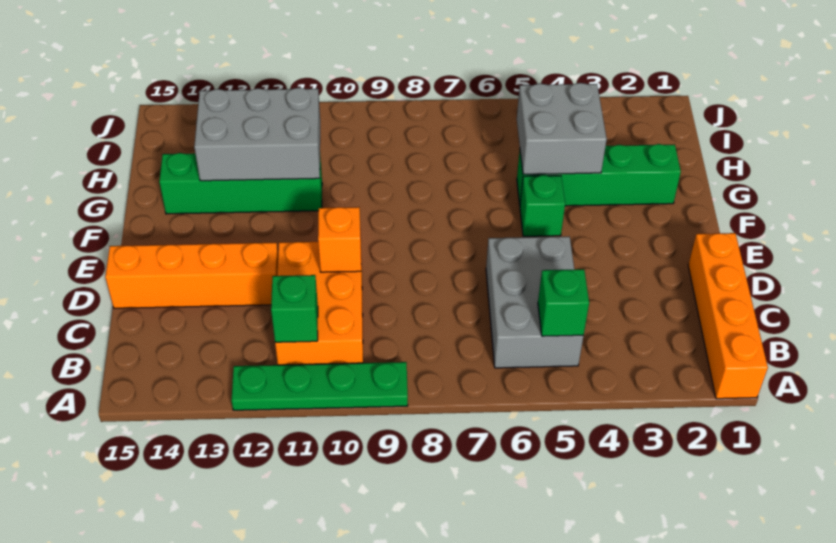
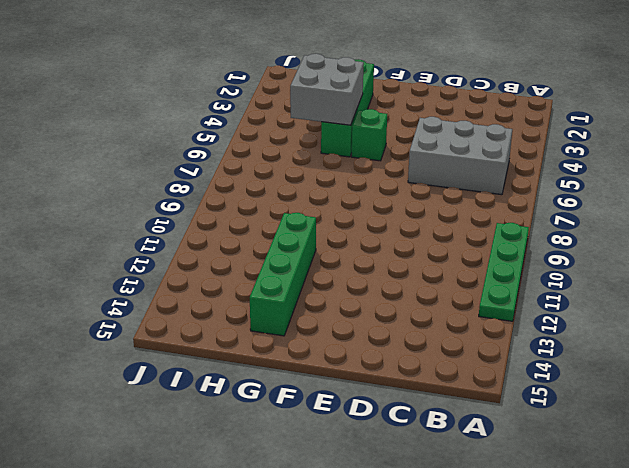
none -> orange 1x4 brick [688,233,768,399]
none -> orange 2x3 brick [275,242,363,365]
none -> orange 1x4 brick [105,243,278,308]

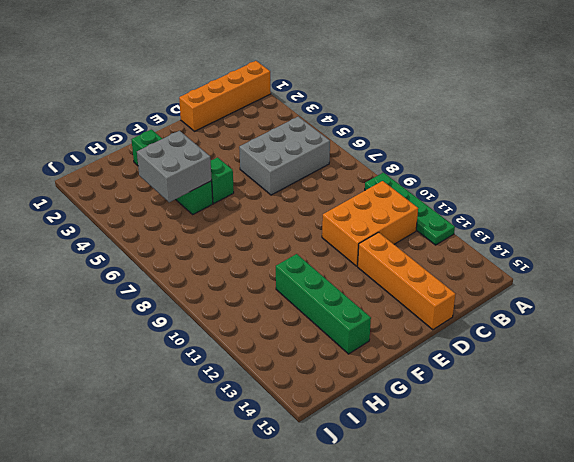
none -> green 1x1 brick [538,269,589,336]
none -> green 1x1 brick [271,275,318,342]
none -> orange 1x1 brick [318,207,361,272]

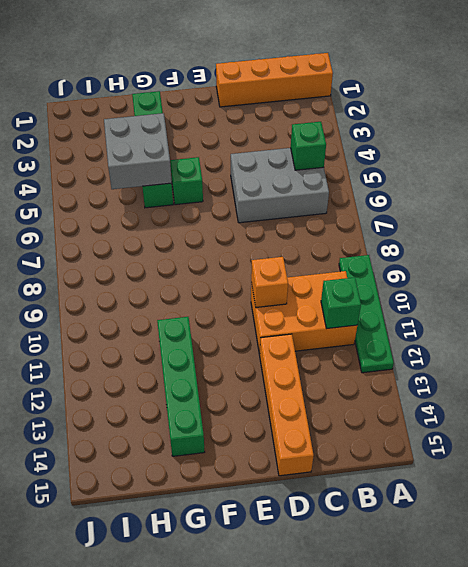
none -> grey 2x3 brick [194,88,320,181]

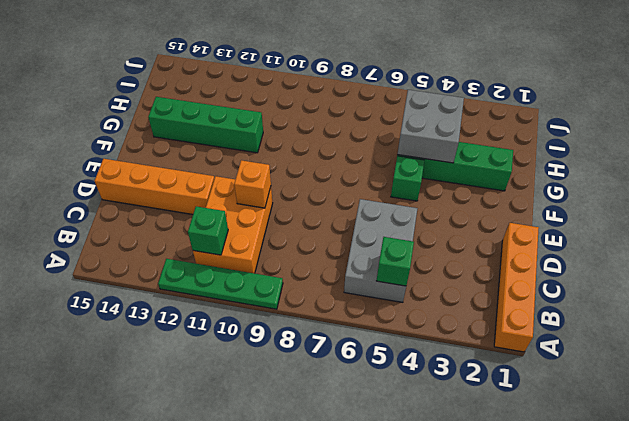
none -> grey 2x3 brick [194,88,320,181]

